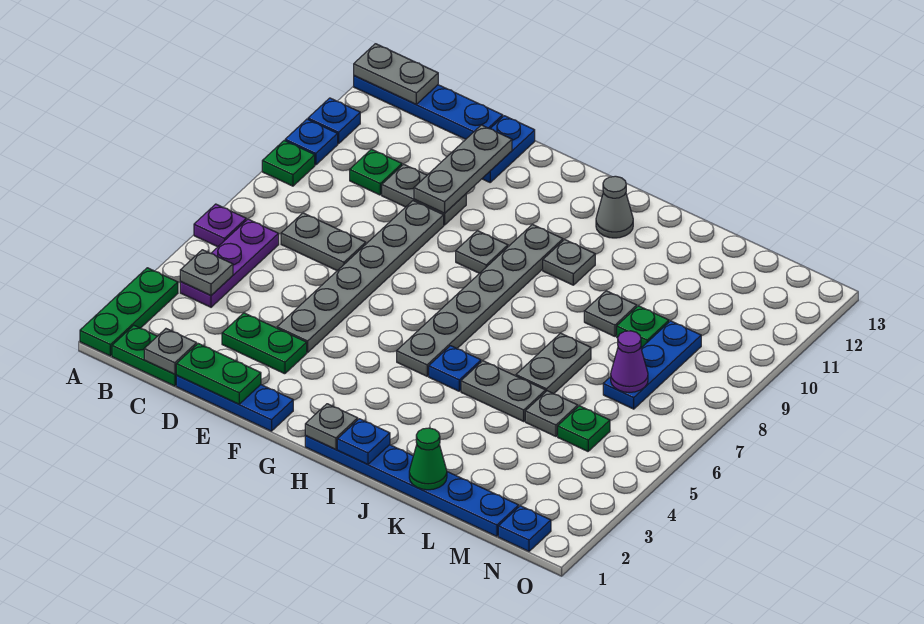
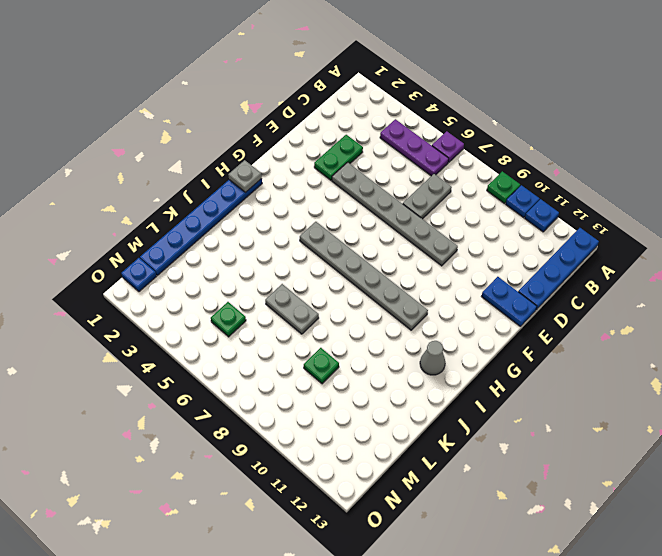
none -> green 1x3 plate [80,268,178,356]
none -> green 1x2 plate [112,325,177,386]
none -> green 1x1 plate [350,149,402,195]
none -> blue 1x3 plate [176,376,293,431]

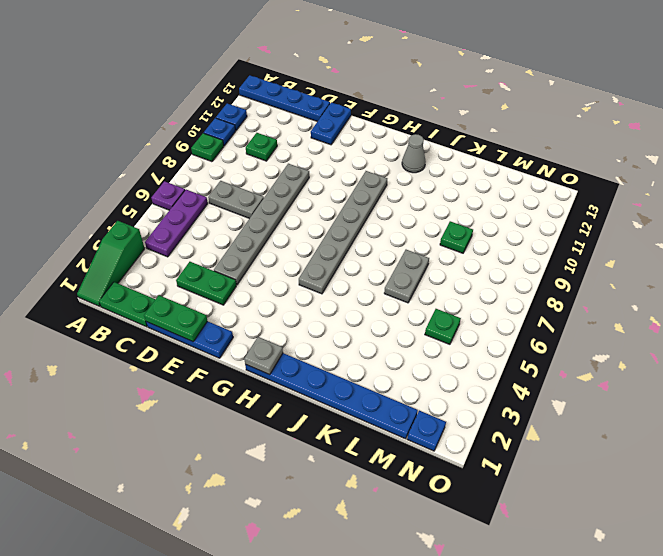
green 1x3 slope [77,221,145,307] -> green 1x3 plate [80,268,178,356]
none -> grey 1x2 plate [382,164,466,225]
none -> grey 1x1 plate [456,231,508,273]
none -> blue 1x1 plate [429,346,481,391]
none -> grey 1x1 plate [543,240,595,285]

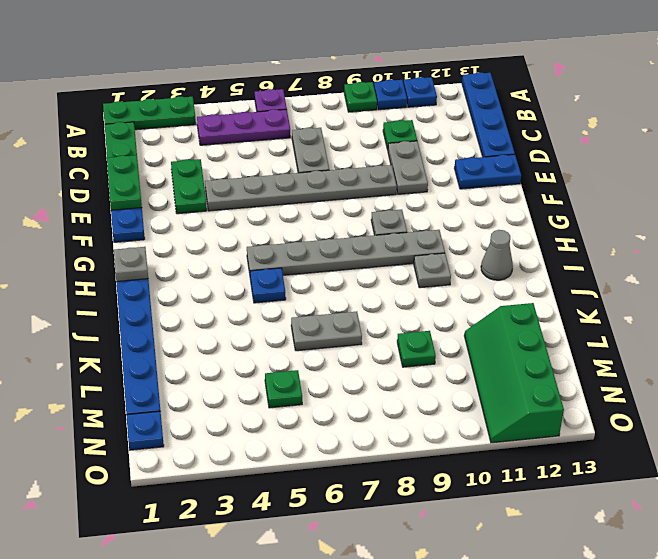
green 2x4 slope [464,303,564,443] -> none
none -> grey 1x2 plate [461,361,546,421]
none -> grey 1x1 plate [584,291,637,336]
none -> grey 1x1 plate [525,391,578,436]
none -> blue 1x3 plate [603,321,701,409]

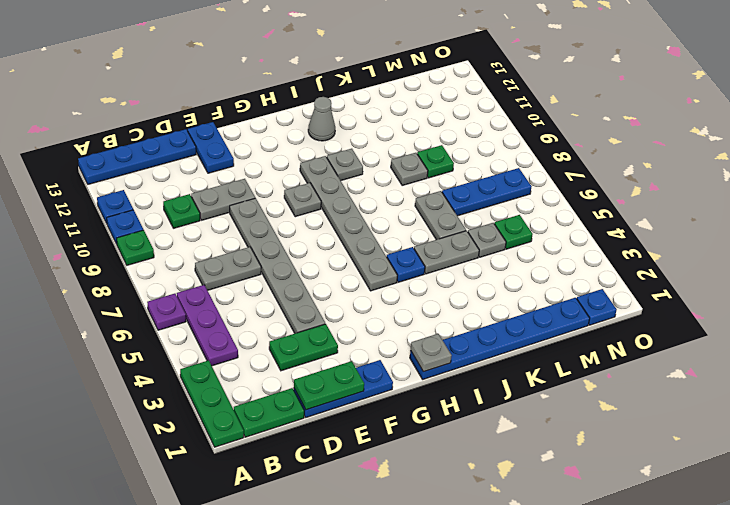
blue 1x3 plate [442,168,532,216] -> blue 1x3 plate turned to [603,321,701,409]
none -> grey 1x2 plate [354,44,438,104]
none -> grey 1x1 plate [180,250,233,296]
none -> grey 1x1 plate [144,329,197,374]
none -> grey 1x3 plate [414,125,512,213]

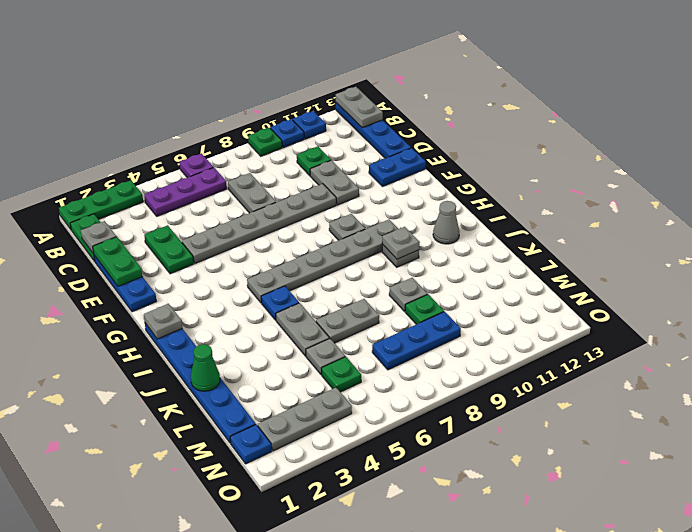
grey 1x1 plate [382,227,420,259] -> grey 1x1 plate moved to [180,250,233,296]
grey 1x3 plate [258,388,352,451] -> grey 1x3 plate moved to [414,125,512,213]
none -> blue 1x1 plate [337,419,390,464]
none -> purple 1x1 cone [611,331,648,392]

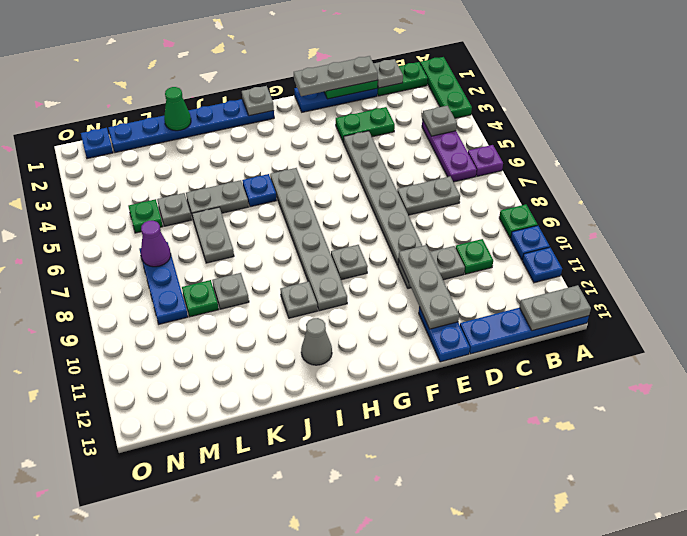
grey 1x3 plate [294,56,378,96] -> none
none -> blue 1x1 plate [337,419,390,464]

